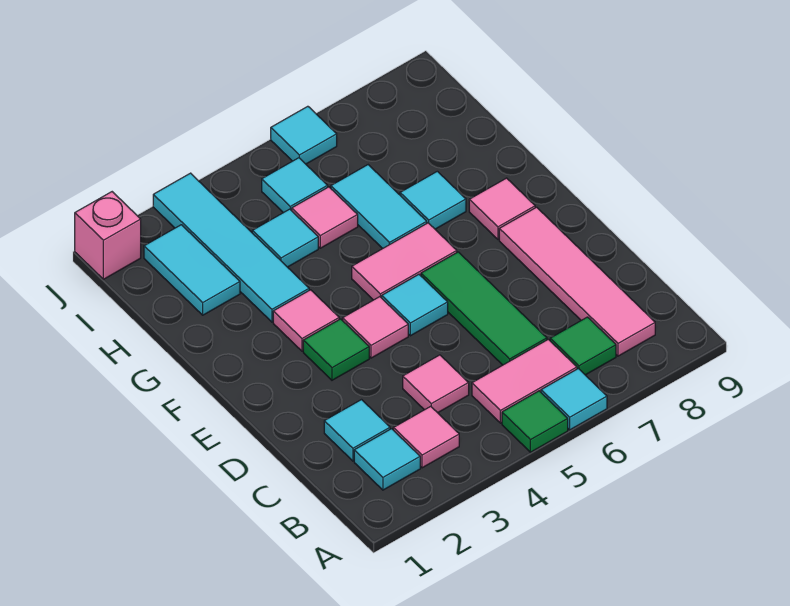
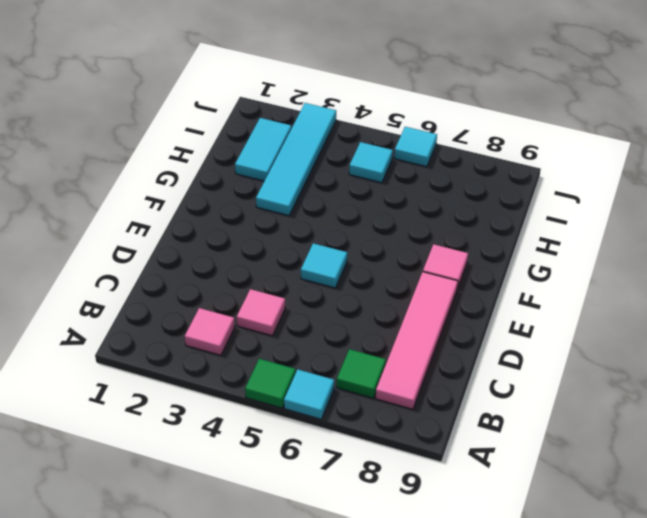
none -> cyan 1x1 tile [354,429,420,490]
none -> pink 1x2 tile [472,339,577,423]
none -> cyan 1x1 tile [324,400,390,461]

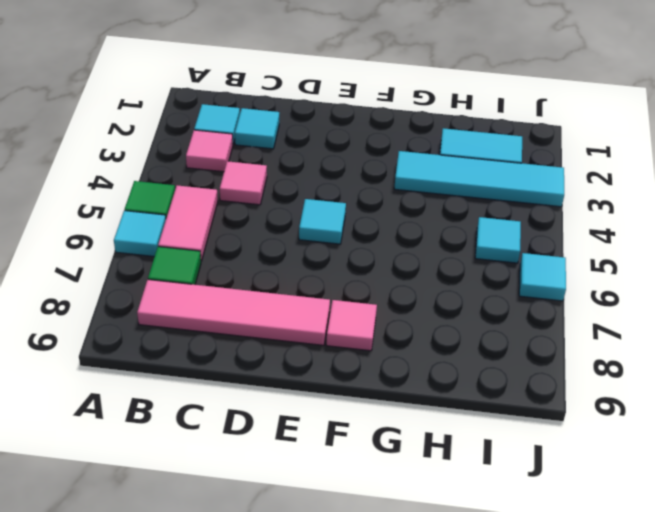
none -> green 1x3 tile [421,252,547,365]
none -> green 1x1 tile [303,319,369,380]
none -> pink 1x1 tile [343,297,408,358]

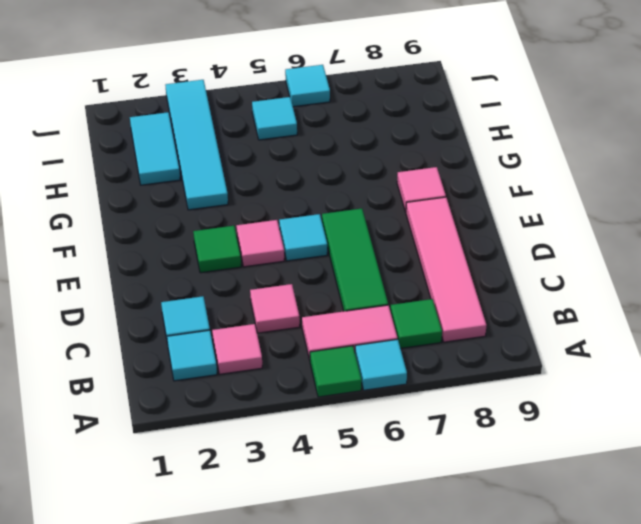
none -> pink 1x1 tile [273,290,339,351]
none -> pink 1x2 tile [352,223,457,300]
none -> cyan 1x2 tile [331,165,427,249]

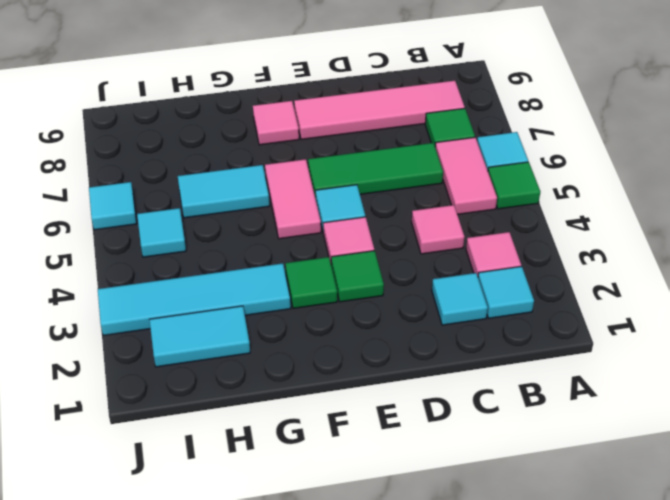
green 1x1 tile [285,257,337,309] -> pink 1x1 tile [273,290,339,351]
none -> cyan 1x1 tile [400,171,466,229]
none -> cyan 1x1 tile [252,209,318,267]
none -> pink 1x1 tile [292,187,358,248]

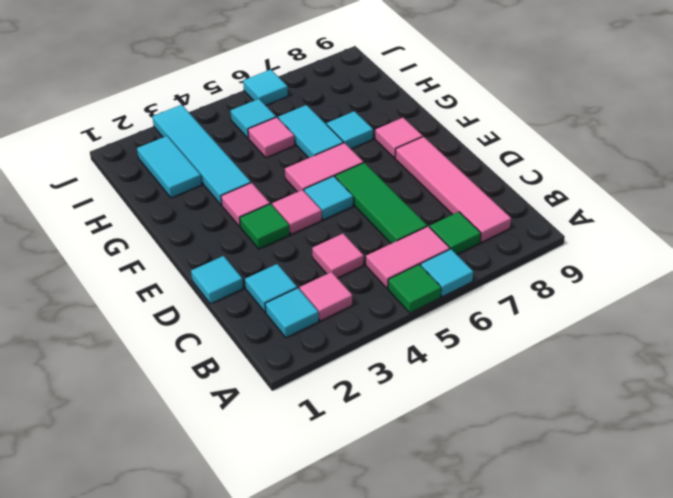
cyan 1x1 tile [191,256,243,304] -> cyan 1x1 tile moved to [252,209,318,267]
none -> pink 1x1 brick [75,192,141,279]

